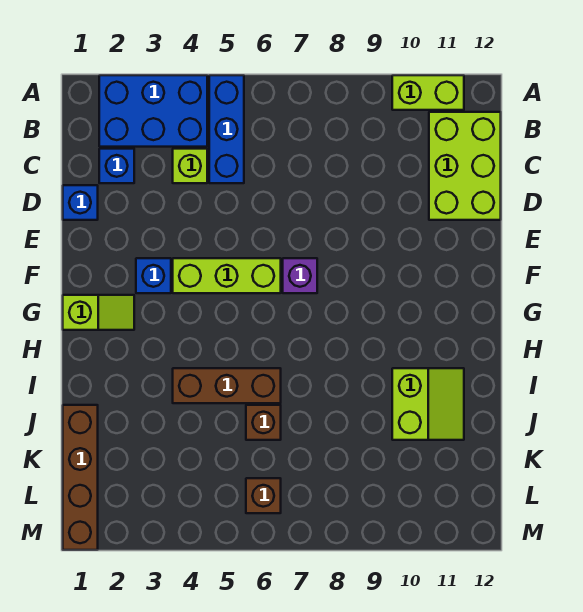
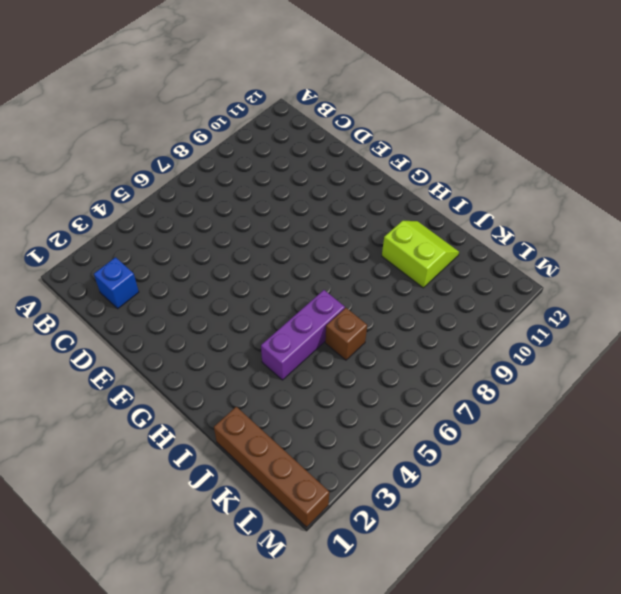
purple 1x3 brick [261,290,345,380] -> brown 1x3 brick [173,368,281,403]
none -> blue 2x3 brick [99,75,207,147]
none -> blue 1x3 brick [209,75,244,183]
none -> lime 1x2 brick [392,75,464,110]

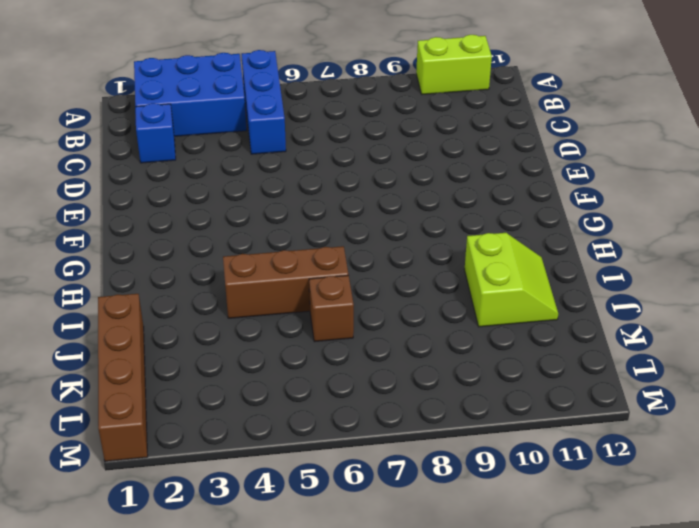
none -> lime 2x3 brick [429,112,501,220]
none -> lime 1x1 brick [173,149,207,183]
none -> blue 1x1 brick [63,185,98,220]

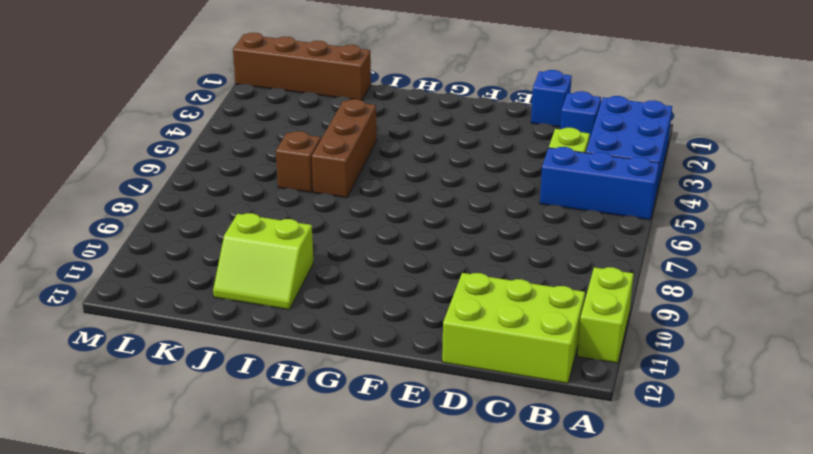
none -> blue 1x1 brick [136,258,171,293]
none -> lime 1x3 brick [173,258,281,293]
none -> purple 1x1 brick [283,258,317,293]

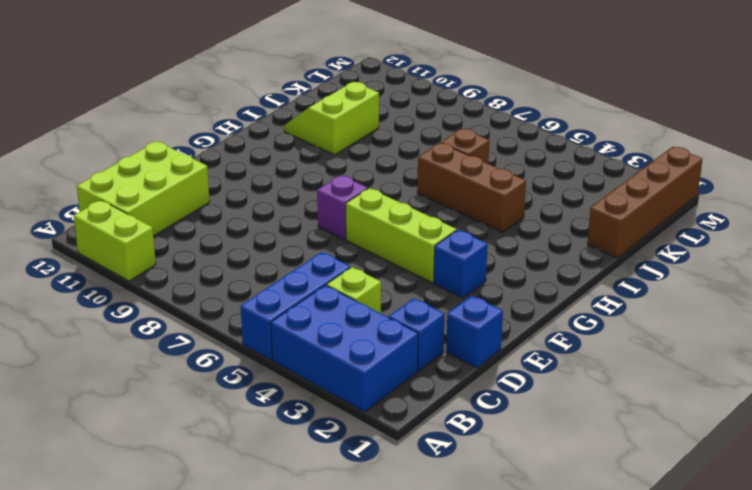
none -> lime 1x2 slope [63,295,134,330]
none -> brown 1x1 brick [246,478,281,513]

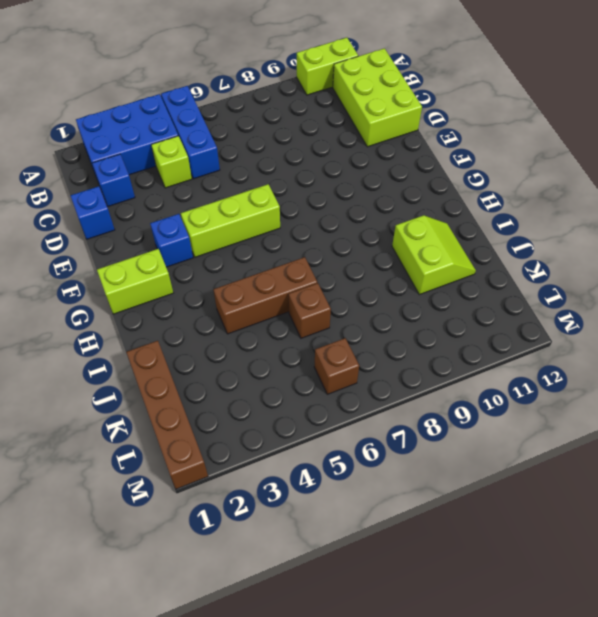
lime 1x2 brick [97,249,173,314] -> lime 1x2 slope [63,295,134,330]
none -> purple 1x1 brick [283,258,317,293]

